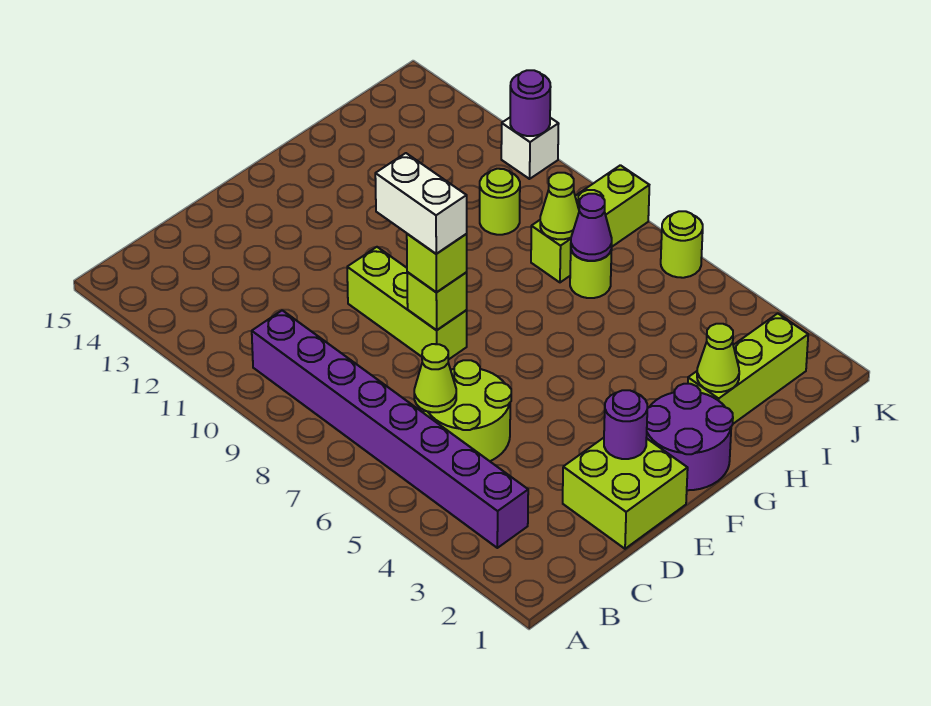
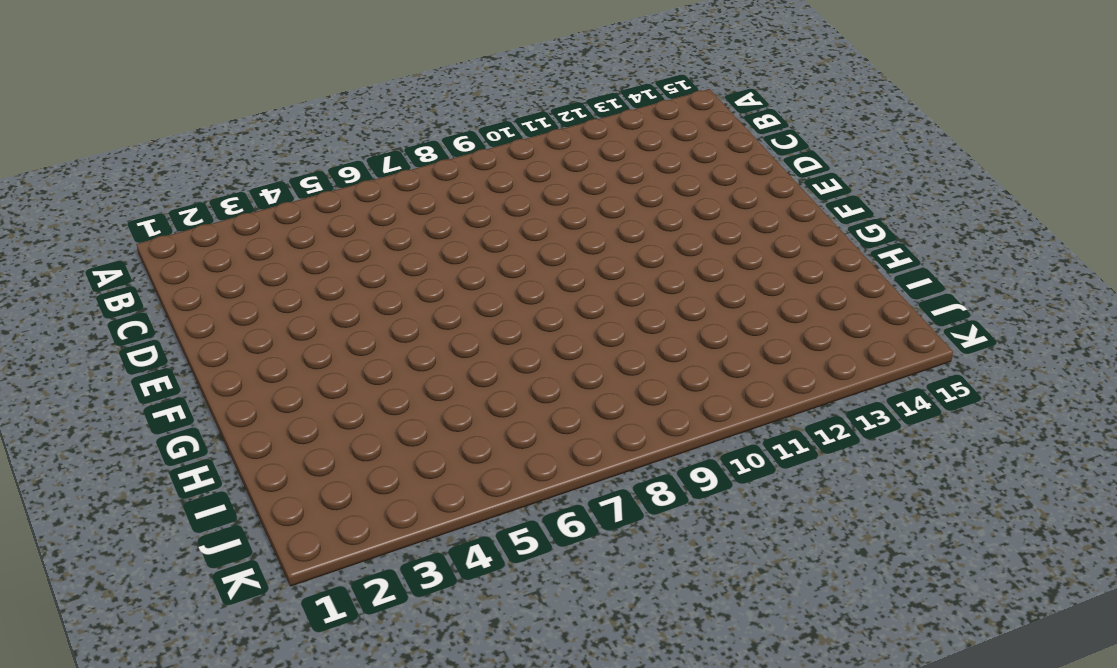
none -> purple 1x8 brick [252,310,528,548]
none -> lime 2x2 round brick [424,360,511,461]
none -> lime 2x2 brick [563,438,688,549]

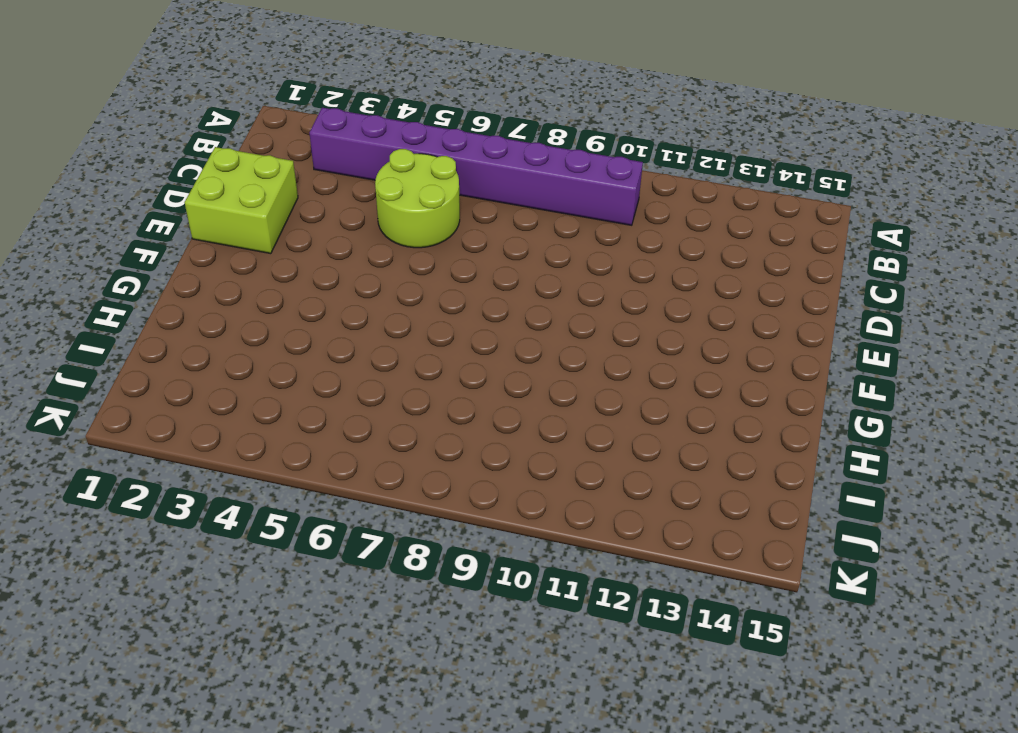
none -> lime 1x3 brick [347,247,467,360]
none -> purple 2x2 round brick [646,384,733,490]
none -> lime 1x3 brick [688,313,808,424]

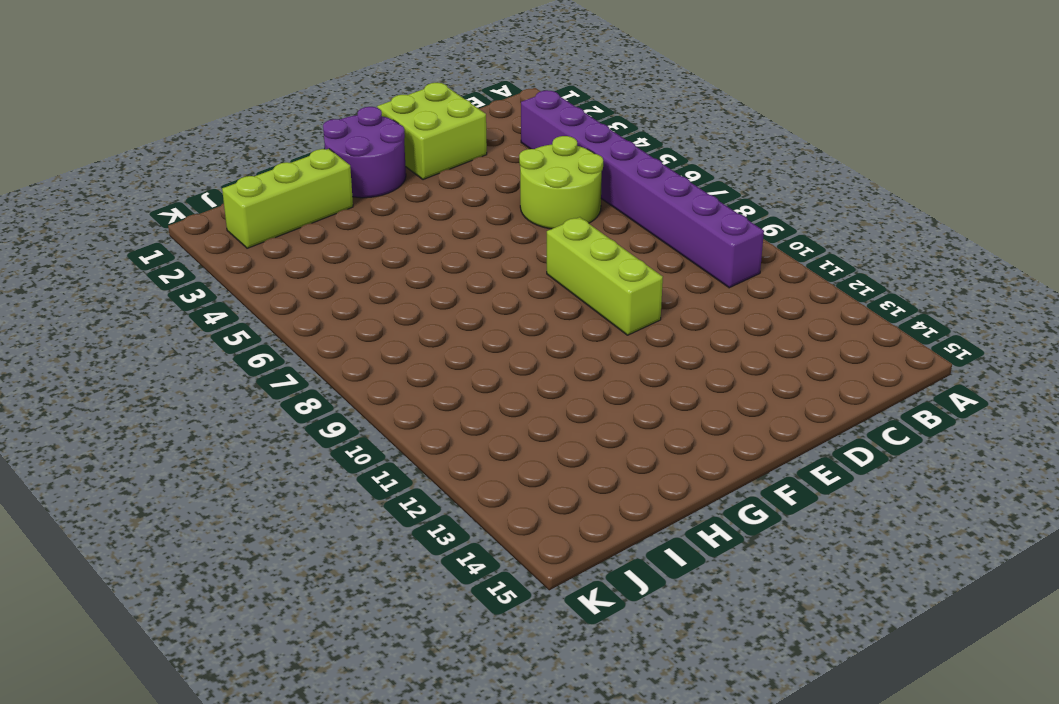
none -> lime 1x1 round brick [570,250,612,298]
none -> lime 1x3 brick [531,165,649,282]
none -> lime 1x1 round brick [480,169,520,235]

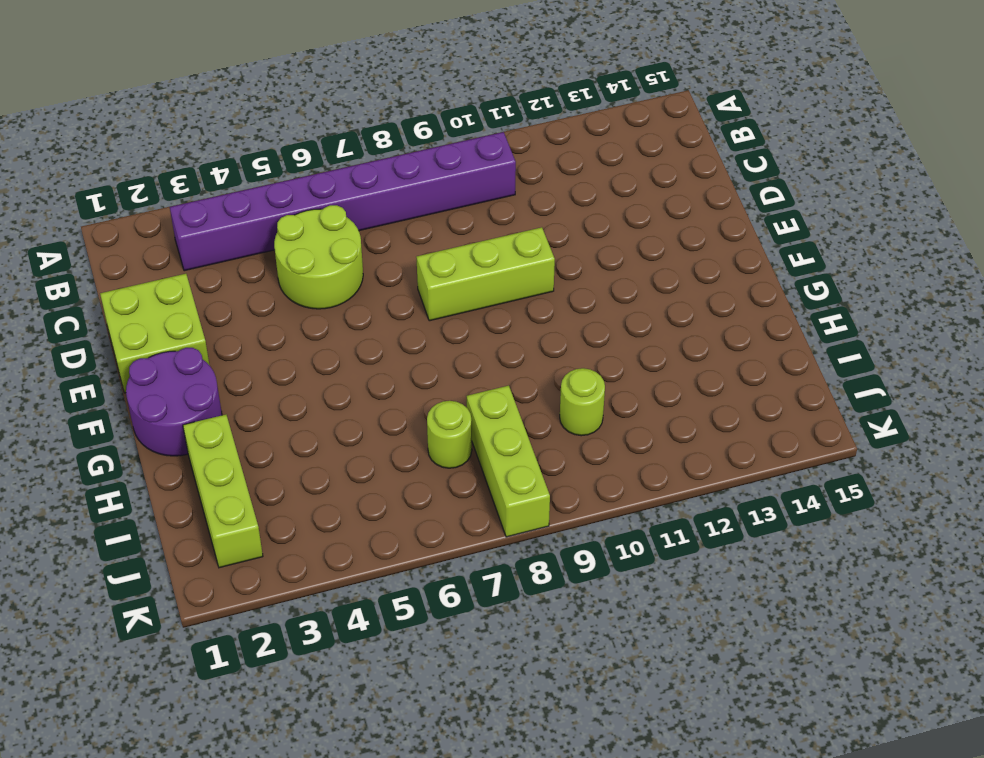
none -> lime 1x1 round brick [661,211,703,278]
none -> white 1x1 brick [501,118,559,179]
none -> lime 1x1 cone [414,344,456,412]

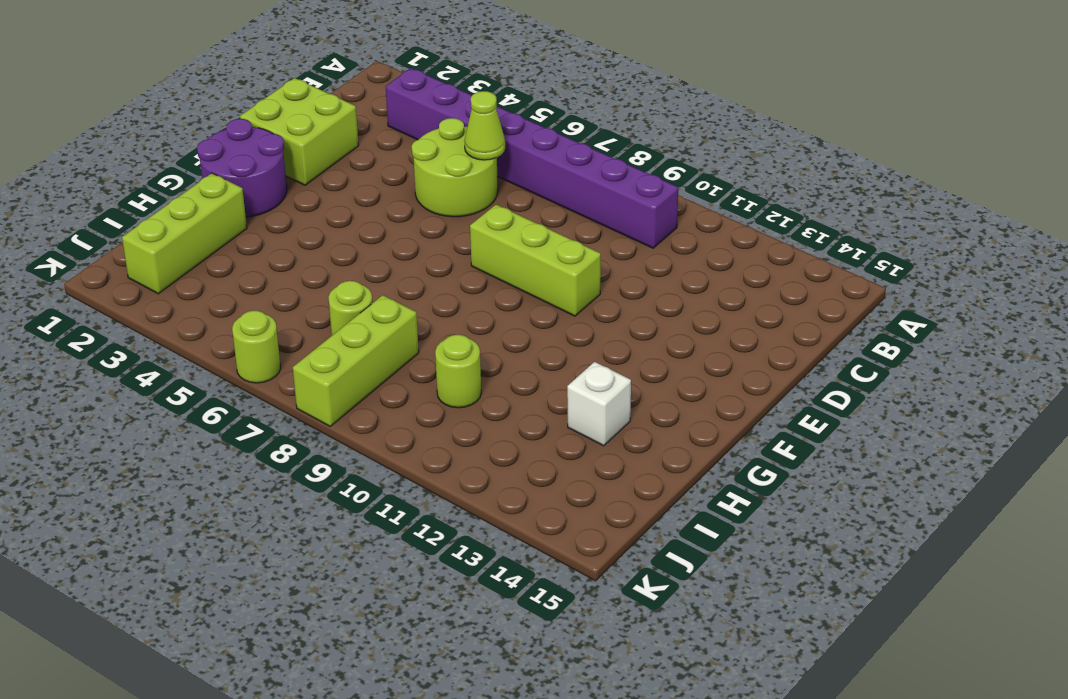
white 1x1 brick [567,362,631,446] -> white 1x1 brick moved to [501,118,559,179]
none -> purple 1x1 round brick [604,390,647,459]
none -> lime 1x1 brick [407,272,467,330]
none -> lime 1x1 cone [697,324,739,392]

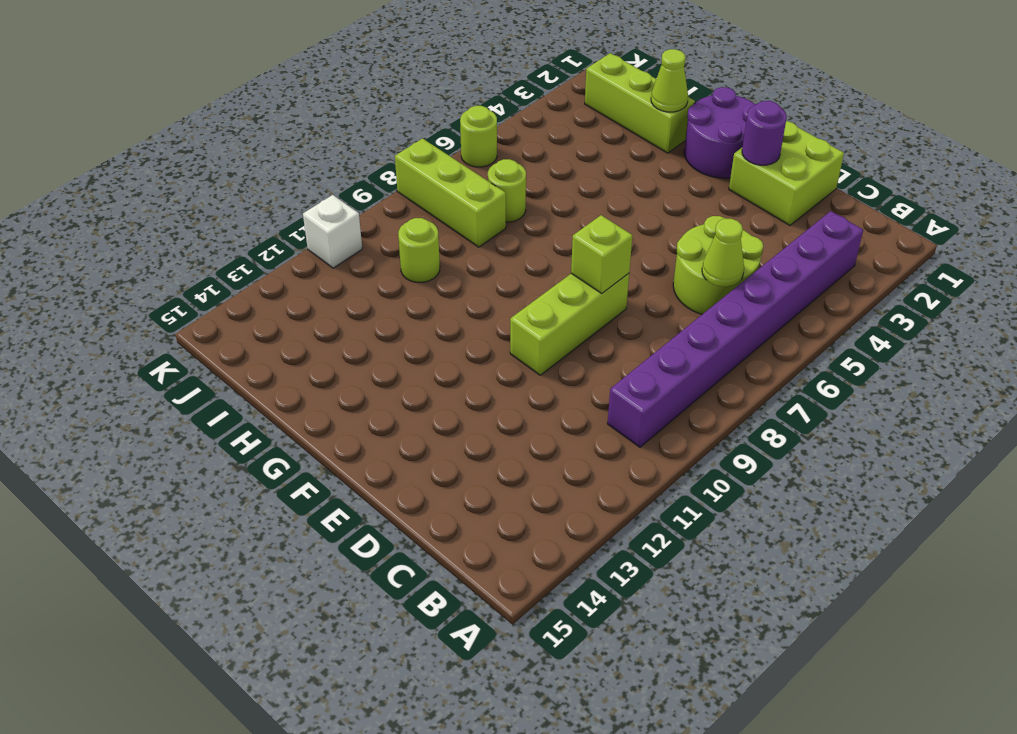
none -> purple 1x1 cone [571,194,612,261]
none -> lime 1x1 cone [540,173,579,239]
none -> purple 1x1 round brick [510,70,551,136]

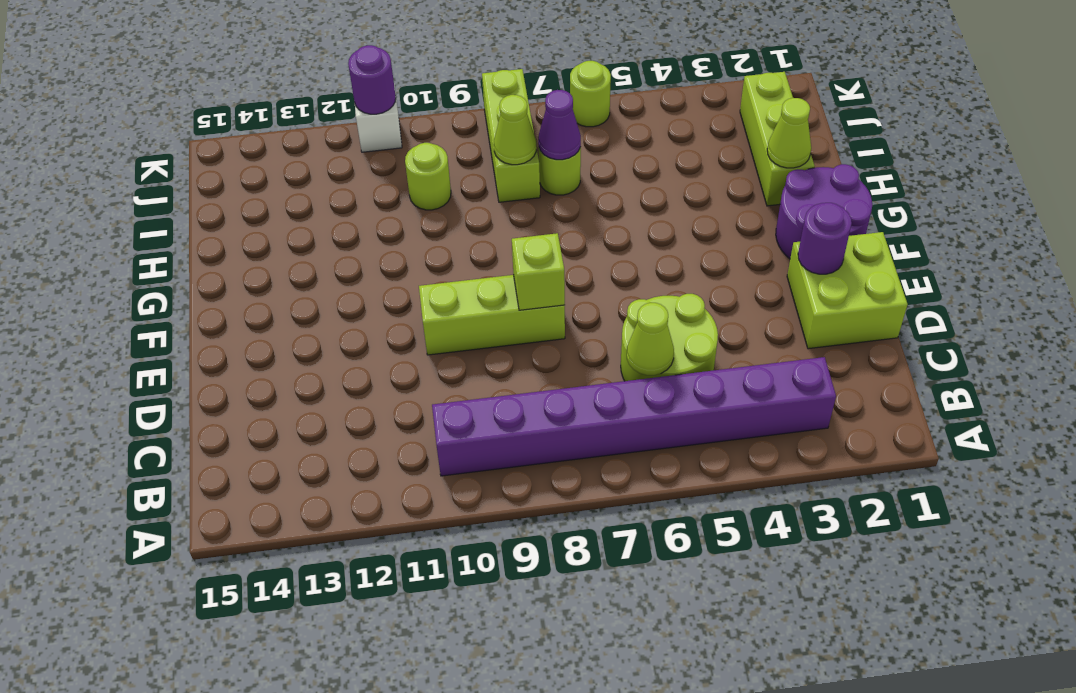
none -> lime 1x1 brick [407,234,467,292]
none -> white 1x2 brick [375,153,467,254]

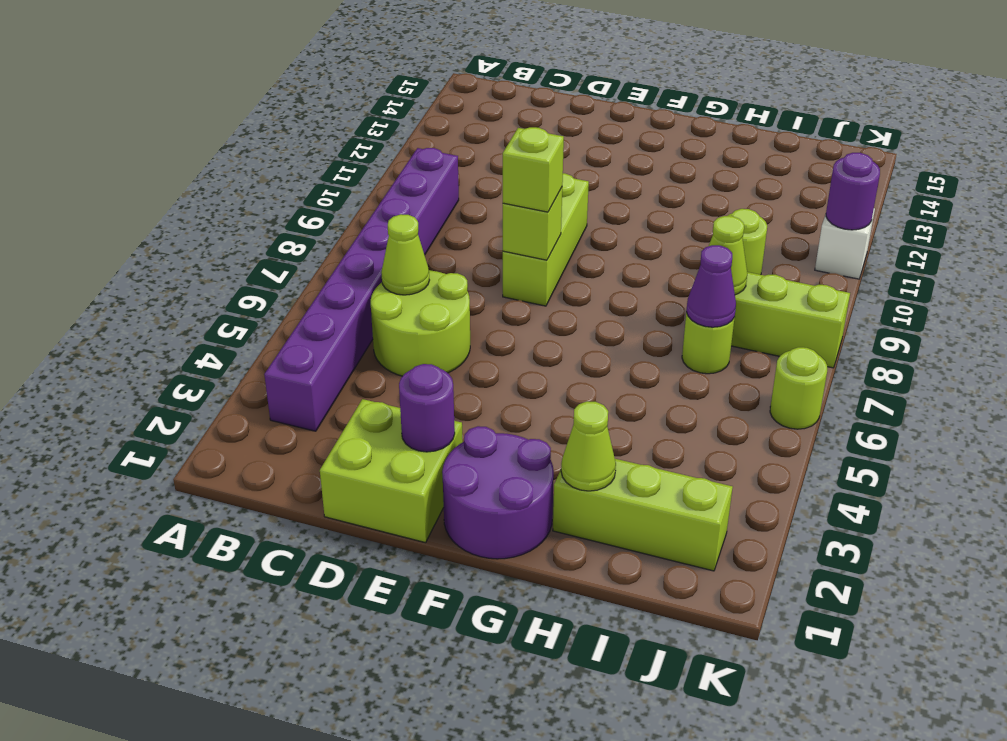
none -> white 1x2 brick [375,153,467,254]

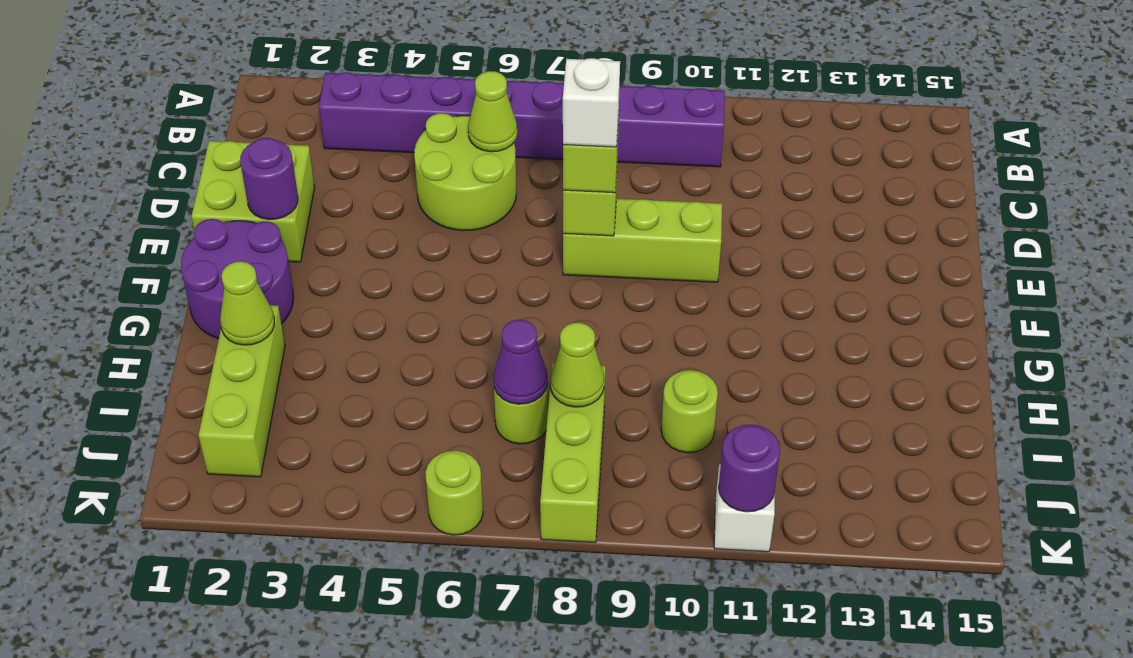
white 1x1 brick [563,58,620,147] -> white 1x2 brick [375,153,467,254]

